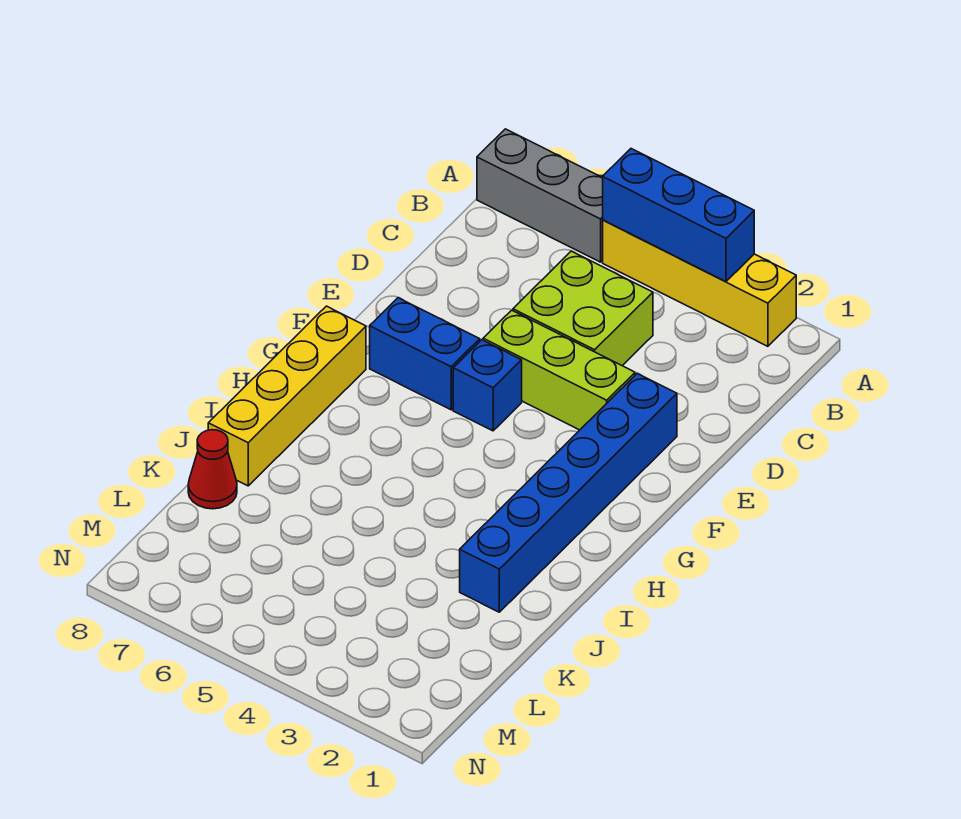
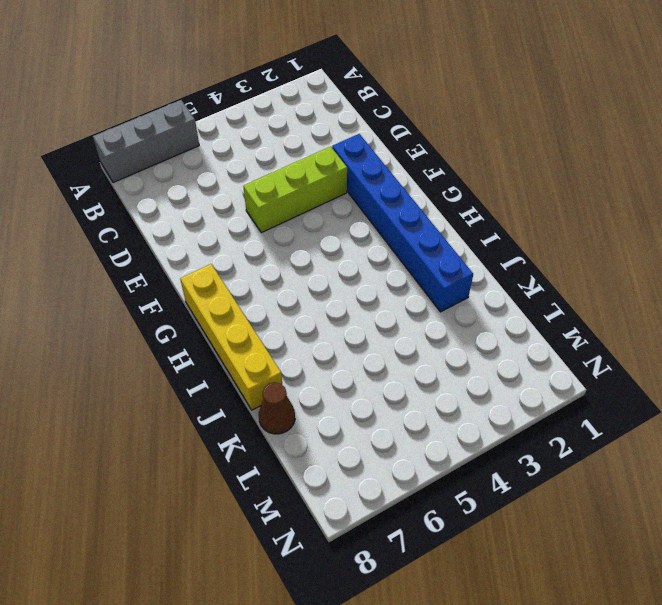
brown 1x1 cone [259,382,295,434] -> red 1x1 cone [188,430,237,509]
none -> yellow 1x4 brick [603,220,796,346]
none -> lime 2x2 brick [513,251,653,366]

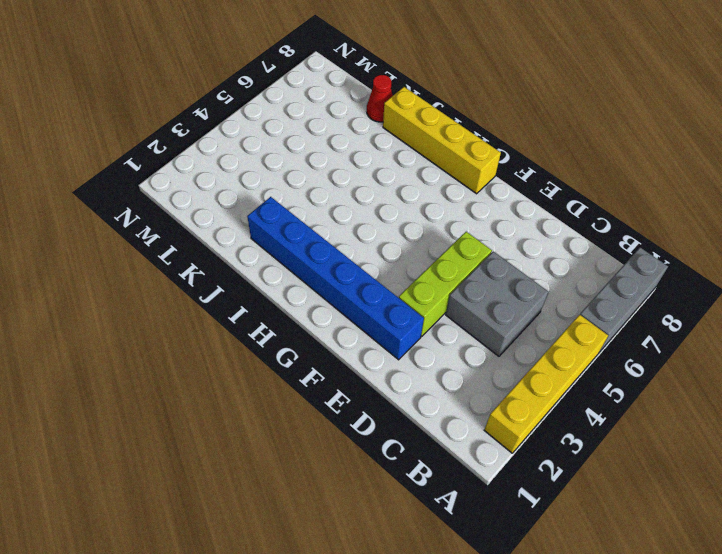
grey 2x2 brick [446,251,548,356] -> lime 2x2 brick [513,251,653,366]
none -> blue 1x1 brick [453,340,522,431]
none -> blue 1x2 brick [370,298,480,410]

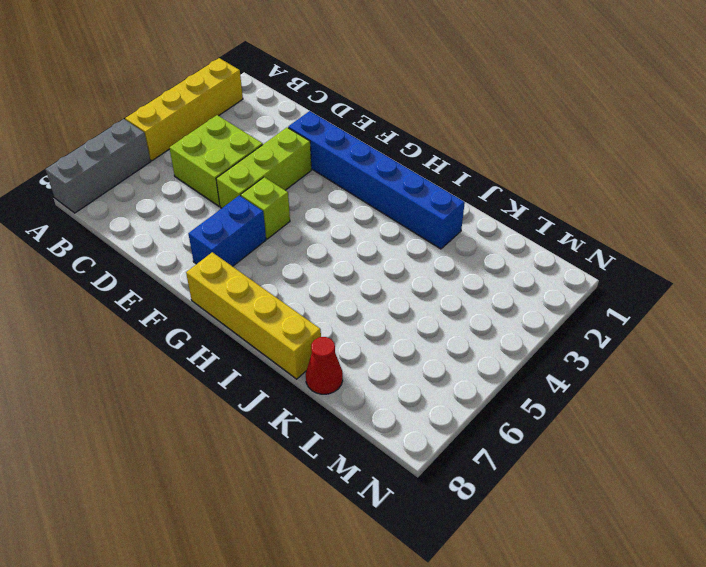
lime 1x1 brick [241,177,290,239] -> blue 1x1 brick [453,340,522,431]
none -> blue 1x3 brick [603,149,754,282]

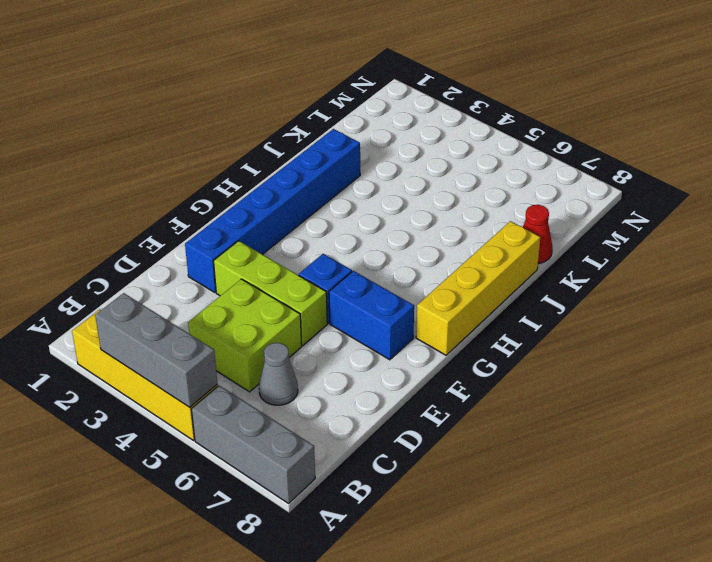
grey 1x3 brick [95,293,217,407] -> blue 1x3 brick [603,149,754,282]
grey 1x1 cone [259,343,298,405] -> none

